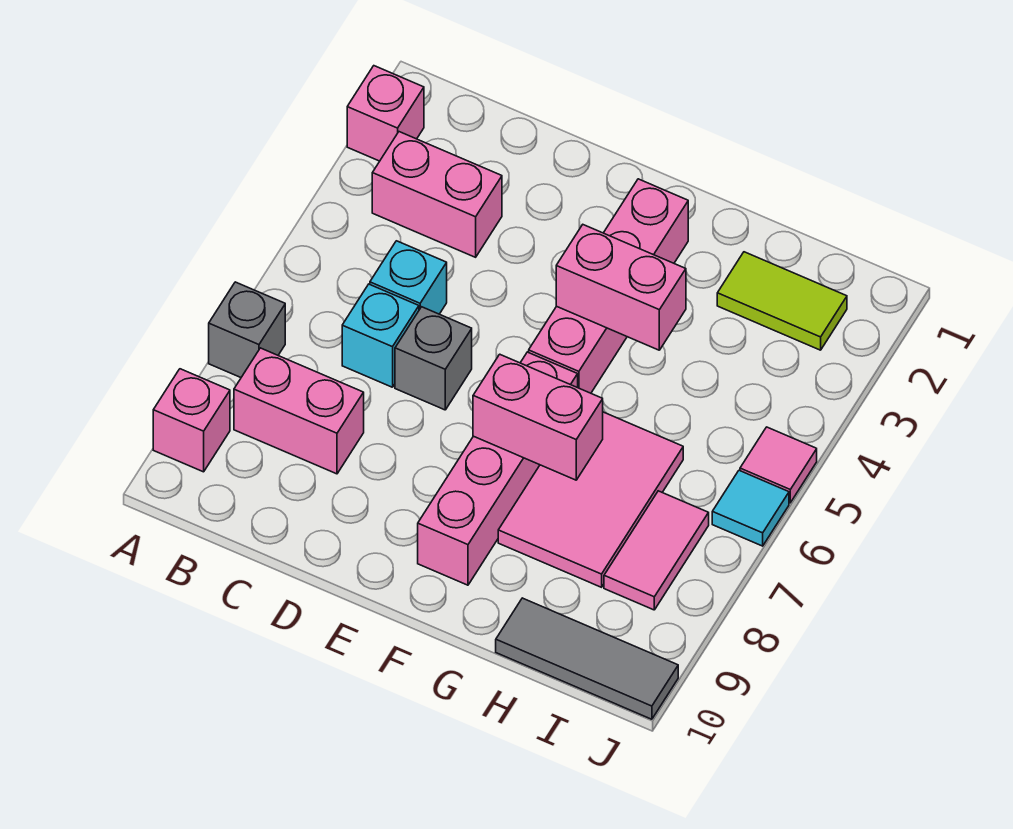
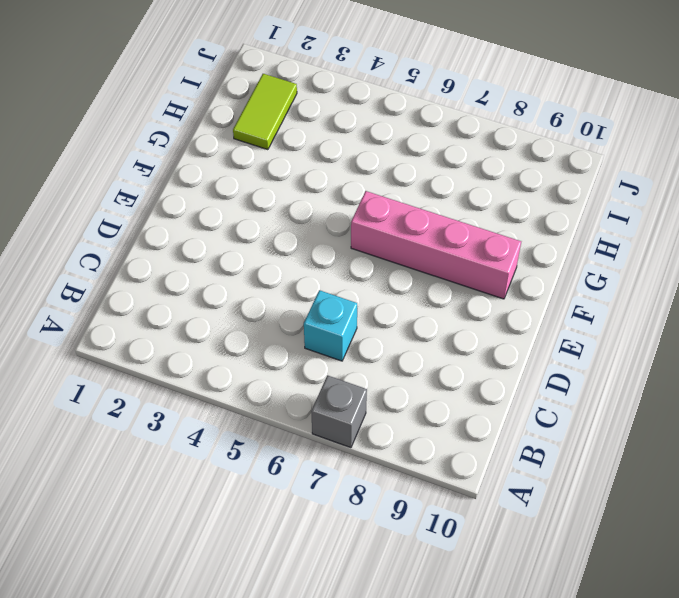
none -> pink 1x1 brick [347,66,424,161]
none -> pink 1x1 brick [153,369,230,472]
none -> pink 1x2 brick [372,132,502,257]

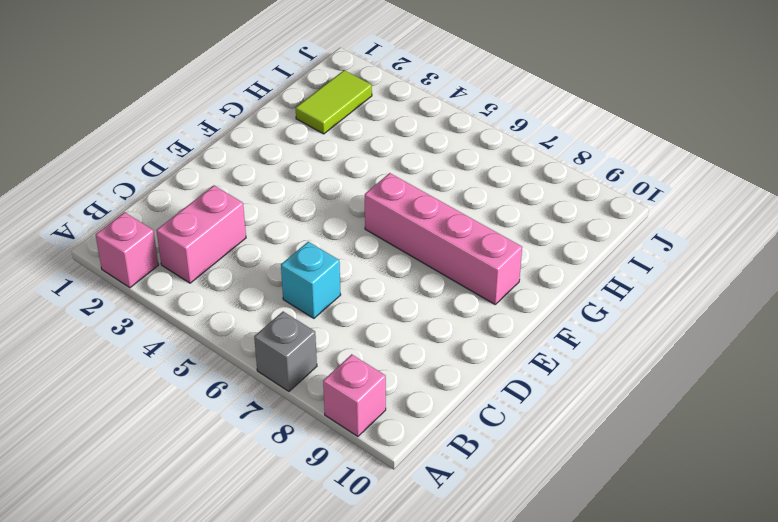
none -> pink 1x2 brick [234,348,364,474]
none -> cyan 1x1 brick [370,241,447,314]
none -> grey 1x1 brick [395,307,472,410]

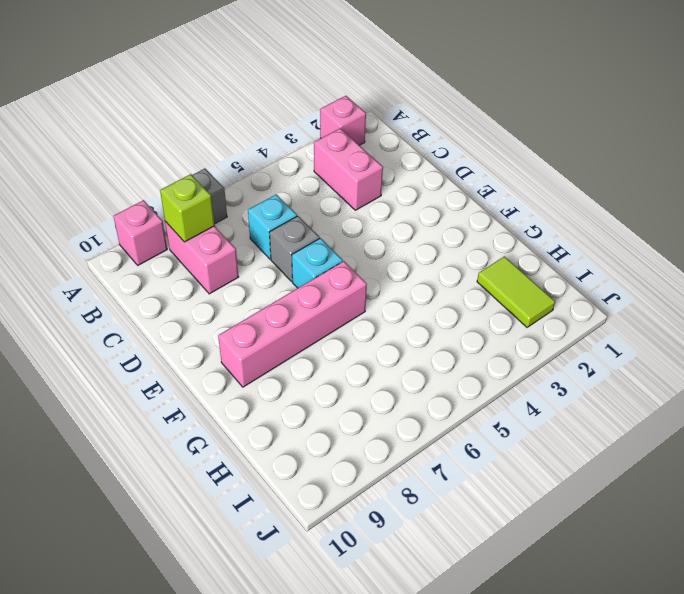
lime 1x1 brick [160,174,215,242] -> none
cyan 1x1 brick [292,238,343,288] -> cyan 1x1 brick moved to [370,241,447,314]
none -> pink 1x4 brick [529,179,688,393]
none -> pink 2x3 tile [498,412,683,587]
none -> grey 1x3 tile [496,598,678,719]

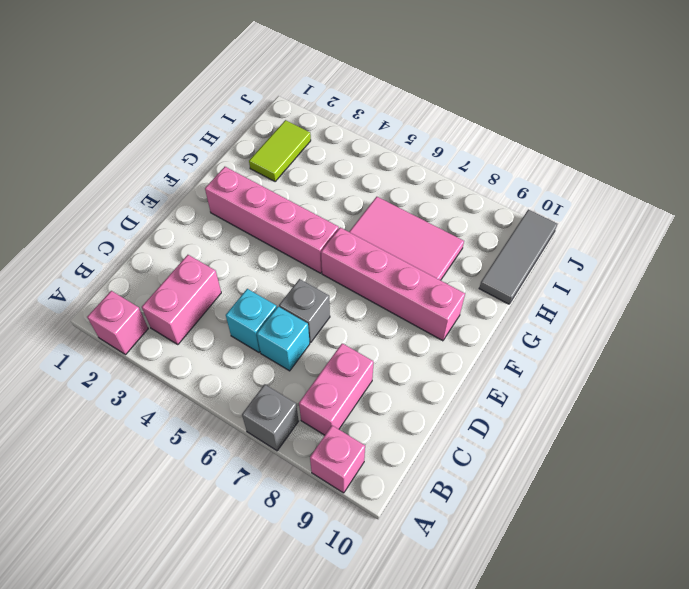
none -> pink 1x2 tile [604,491,709,610]
none -> pink 1x1 tile [740,427,817,503]
none -> cyan 1x1 tile [712,470,789,546]

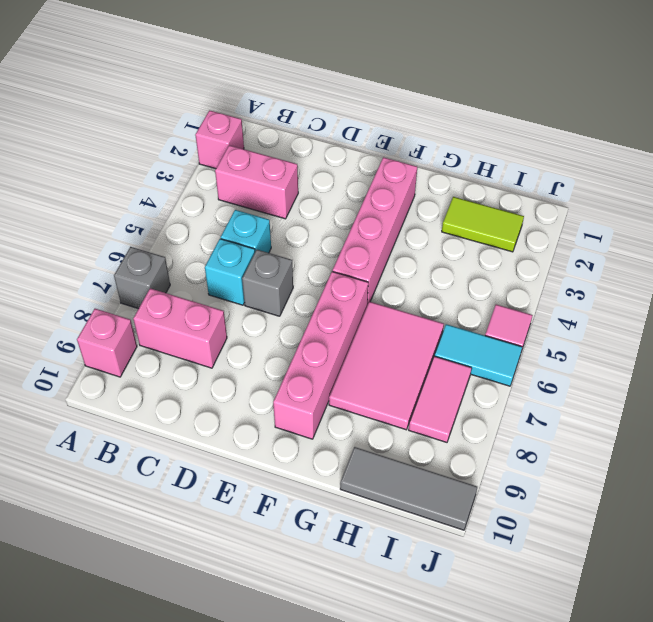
cyan 1x2 tile [434,324,522,386] -> cyan 1x1 tile [712,470,789,546]
none -> pink 1x2 brick [556,225,686,350]
none -> pink 1x2 brick [473,354,603,480]

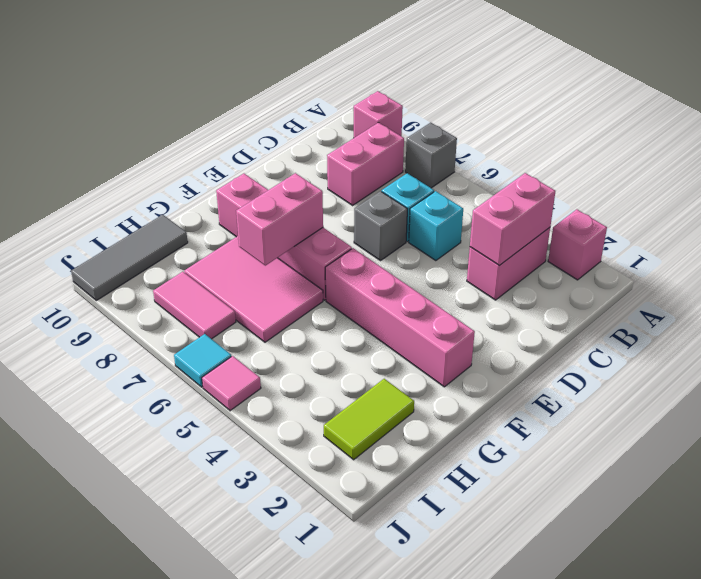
pink 1x2 brick [470,173,555,266] -> pink 1x2 brick moved to [556,225,686,350]

